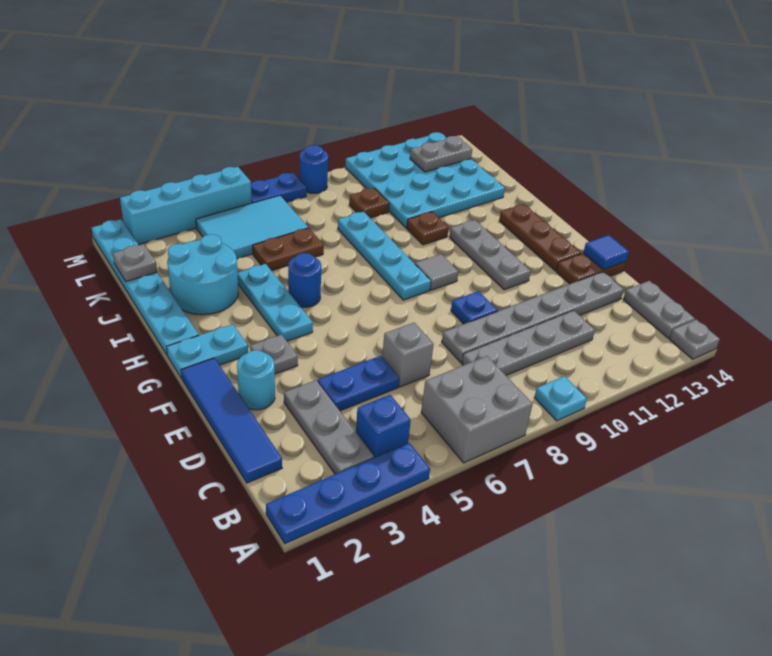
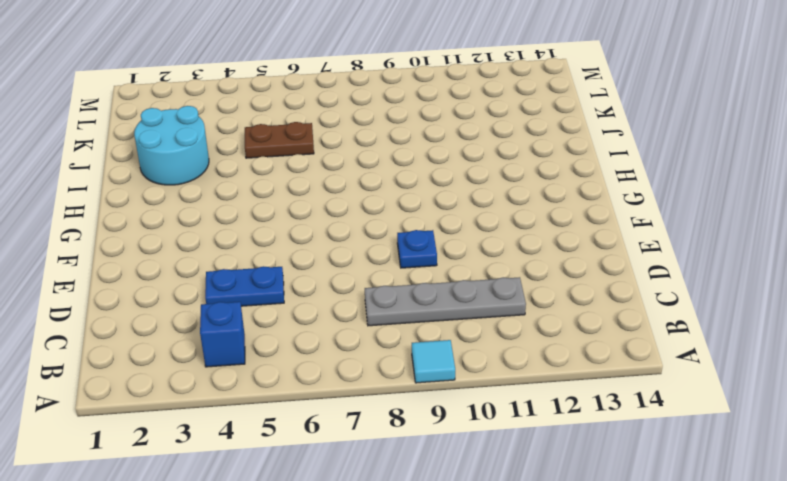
cyan 1x1 tile [412,340,455,383] -> cyan 1x1 plate [534,376,587,421]
none -> blue 1x4 plate [266,443,430,544]
none -> grey 2x2 brick [421,356,533,463]
none -> grey 1x1 plate [669,320,720,359]
none -> grey 1x3 plate [284,380,374,474]

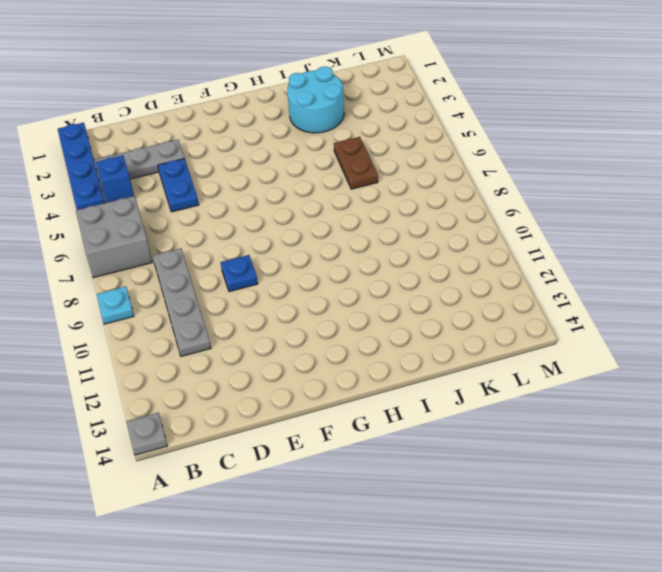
none -> grey 1x2 plate [623,281,695,338]
none -> blue 1x4 tile [181,358,282,483]
none -> grey 1x1 brick [382,323,434,387]
none -> grey 1x6 plate [442,272,624,363]

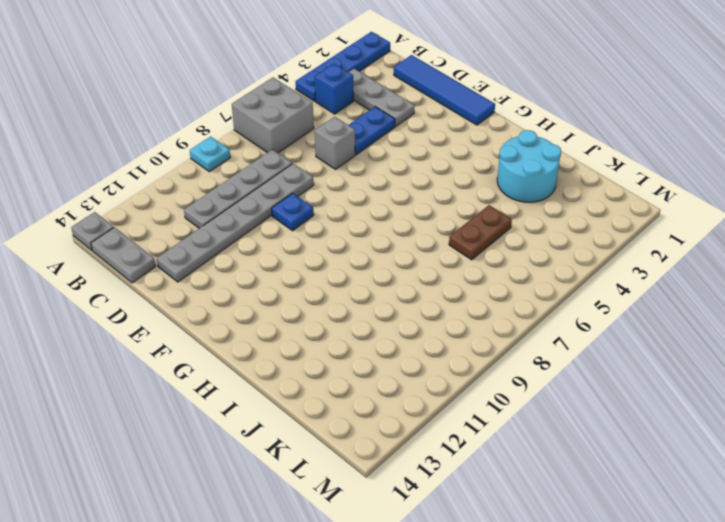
none -> cyan 1x1 round brick [237,350,275,410]
none -> brown 1x2 plate [556,253,626,284]
none -> grey 1x1 plate [250,335,298,374]
none -> grey 1x3 plate [450,220,531,290]

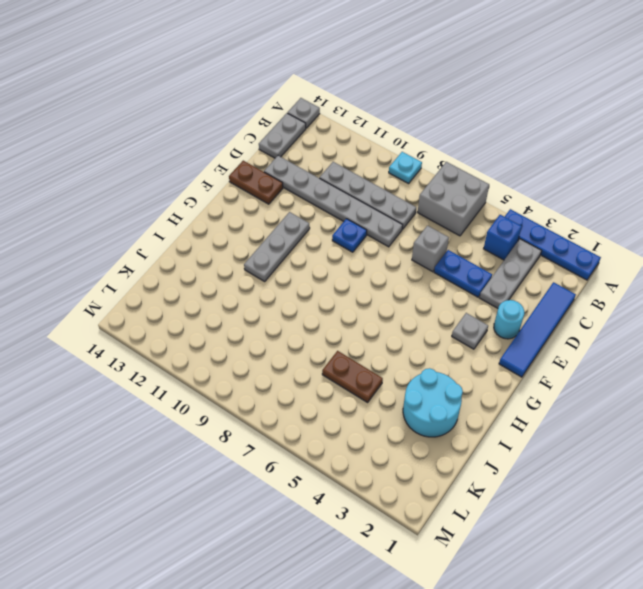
none -> brown 1x3 plate [499,204,581,271]
none -> cyan 1x2 plate [167,324,248,379]
none -> cyan 1x3 plate [237,264,313,341]
none -> cyan 1x4 plate [338,212,431,300]

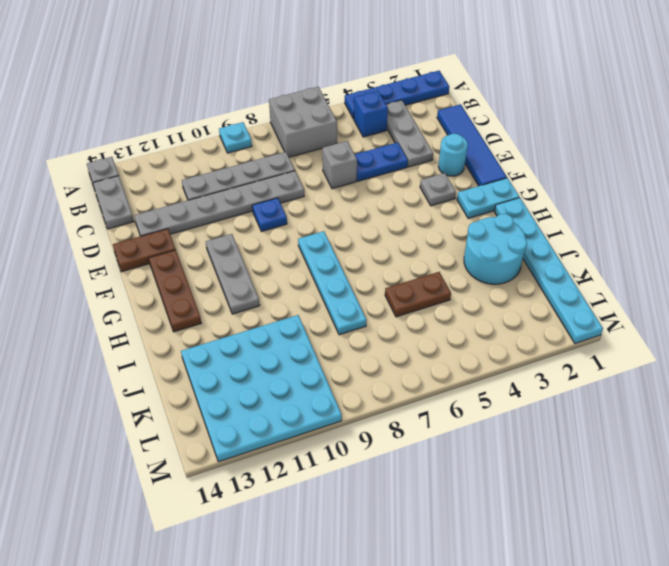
none -> cyan 1x3 plate [237,264,313,341]
none -> grey 1x1 tile [415,254,459,290]
none -> blue 1x1 round brick [288,253,321,307]
none -> brown 1x1 plate [407,212,449,245]

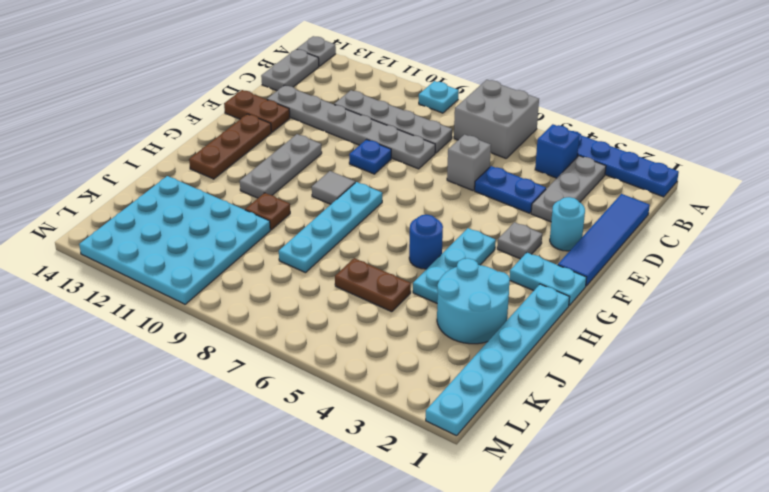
none -> cyan 2x3 tile [196,195,308,259]
none -> brown 1x1 plate [349,188,389,218]
none -> cyan 1x4 brick [120,167,252,245]
none -> blue 1x2 plate [251,173,306,203]

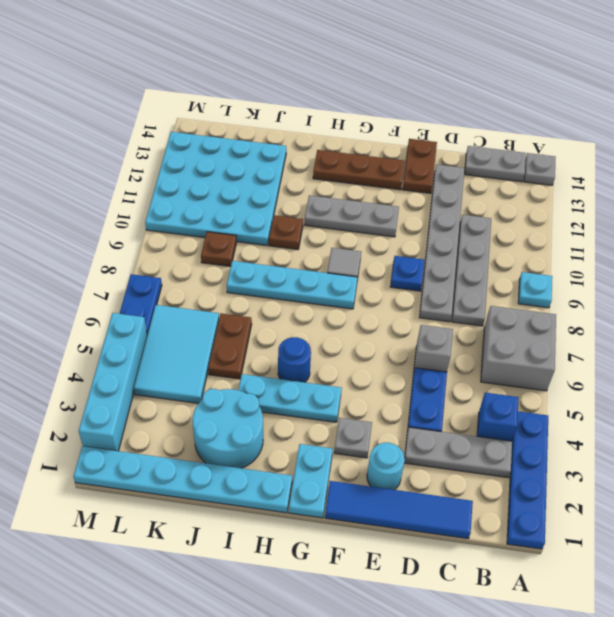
none -> blue 1x1 round brick [300,145,328,193]
none -> blue 1x1 tile [583,235,629,270]
none -> grey 1x1 plate [113,244,157,282]
none -> grey 1x2 plate [410,136,472,172]

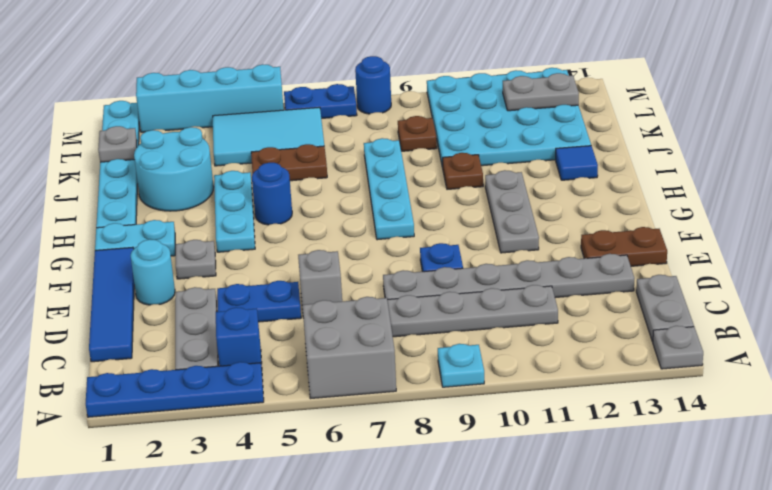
blue 1x1 tile [556,146,598,180] -> blue 1x1 tile moved to [583,235,629,270]
none -> brown 1x3 plate [499,204,581,271]
none -> grey 1x1 tile [415,254,459,290]

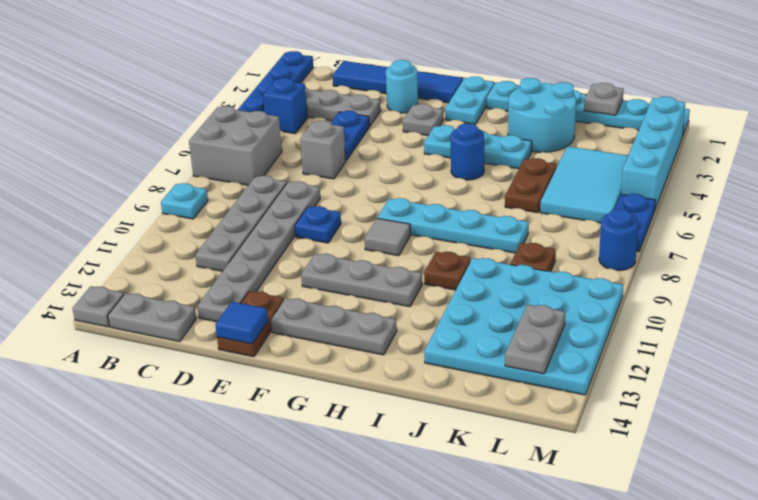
grey 1x3 plate [271,298,397,355] -> brown 1x3 plate [499,204,581,271]

